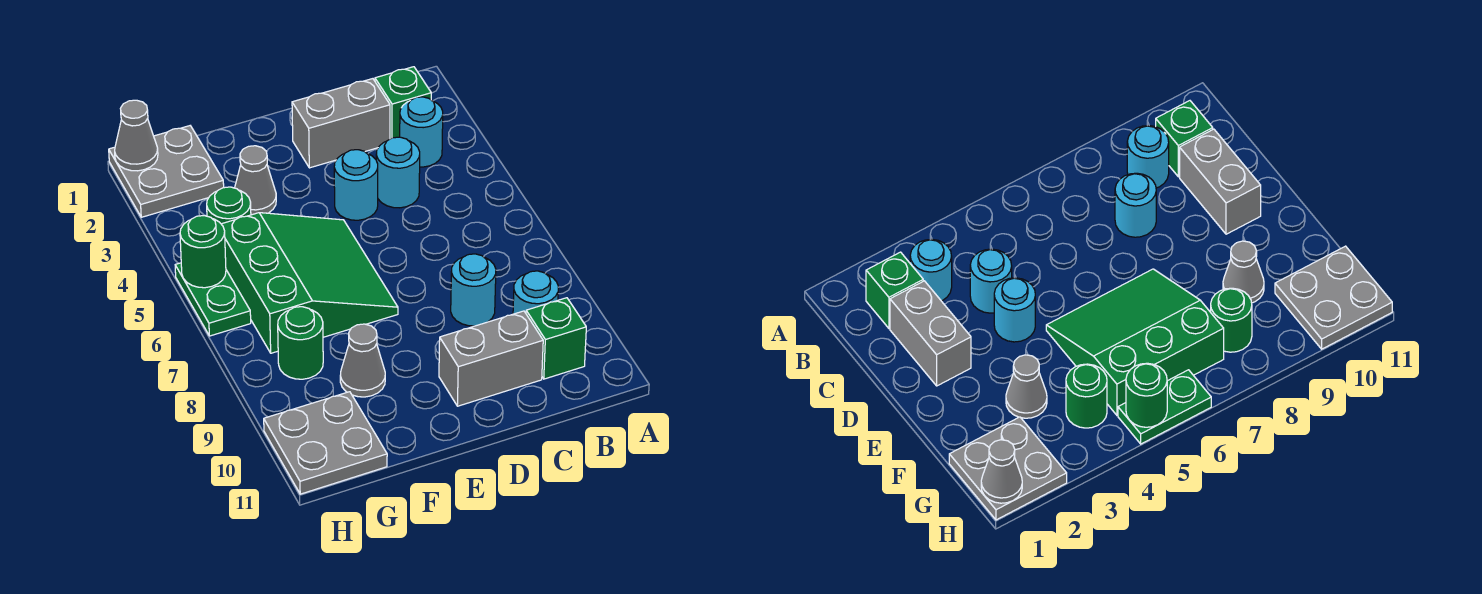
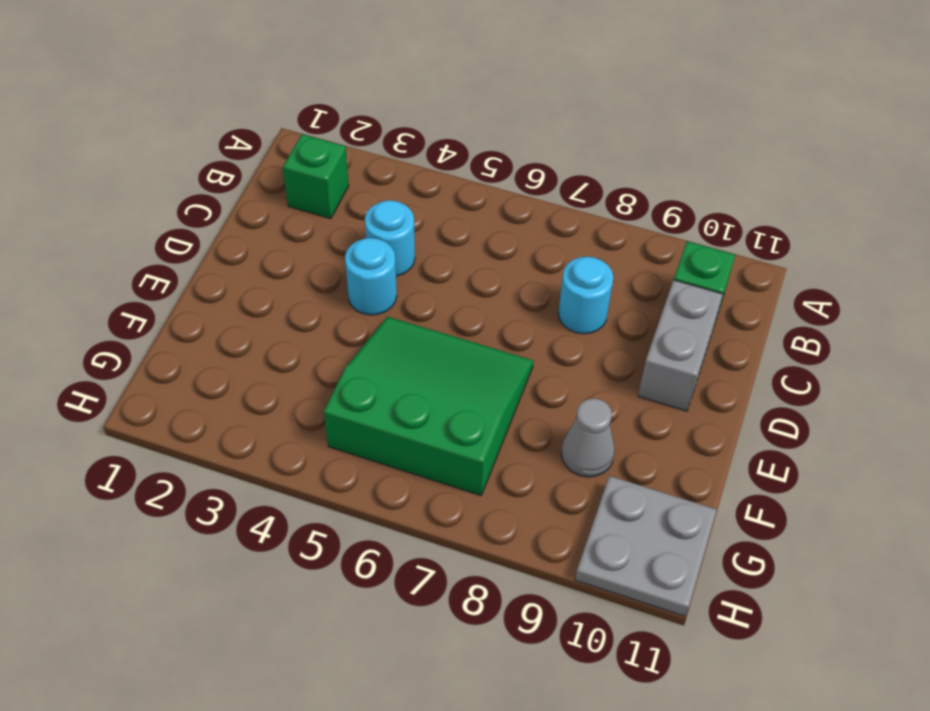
none -> cyan 1x1 round brick [400,97,443,167]
none -> cyan 1x1 round brick [513,271,558,314]
none -> grey 1x2 brick [292,79,390,168]

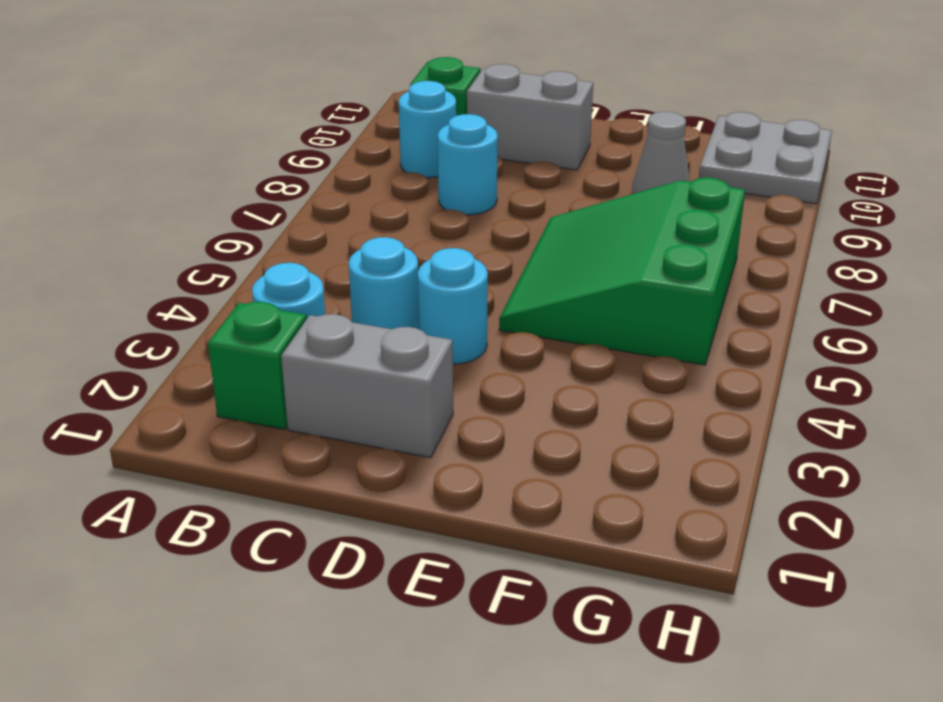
none -> grey 1x1 cone [235,146,276,215]
none -> grey 2x2 plate [109,126,224,217]
none -> green 1x1 round brick [207,187,251,224]

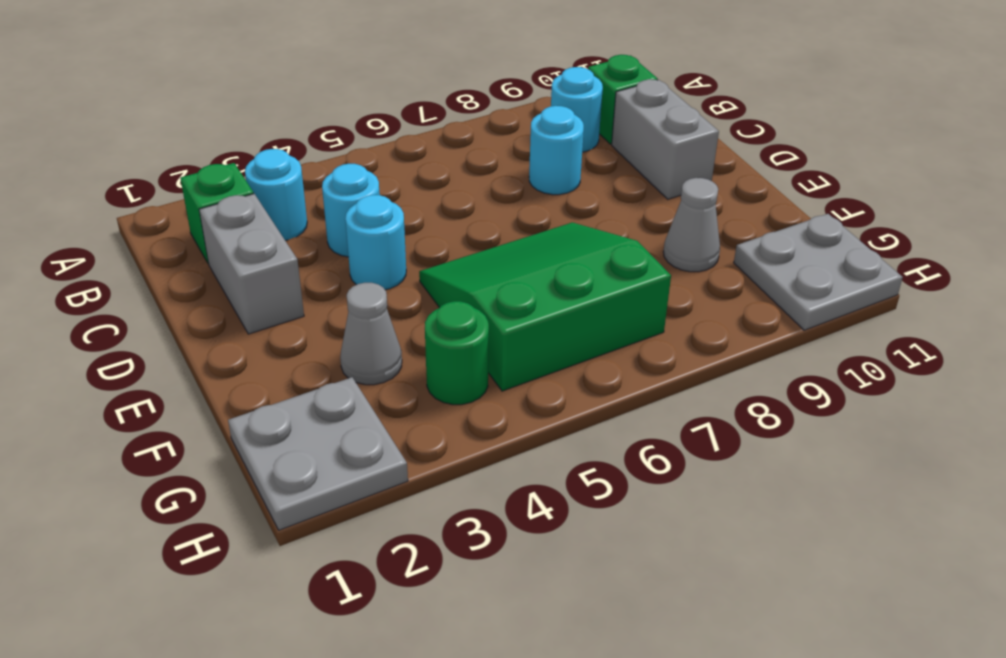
none -> green 1x1 round brick [278,307,323,379]
none -> green 1x2 plate [175,263,251,336]
none -> grey 1x1 cone [115,100,158,171]

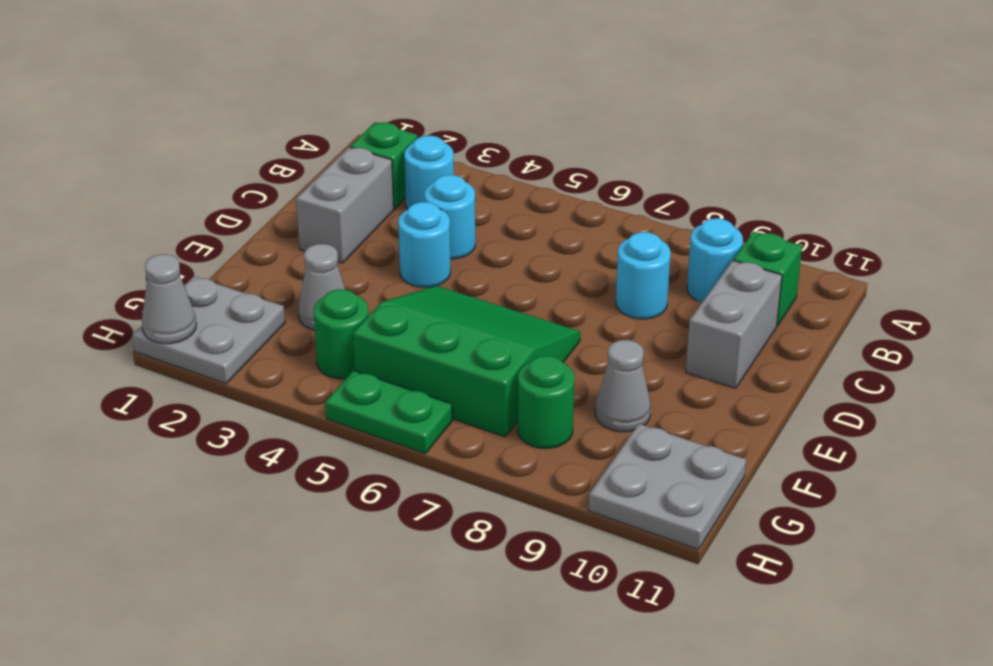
none -> green 1x1 round brick [180,216,226,288]

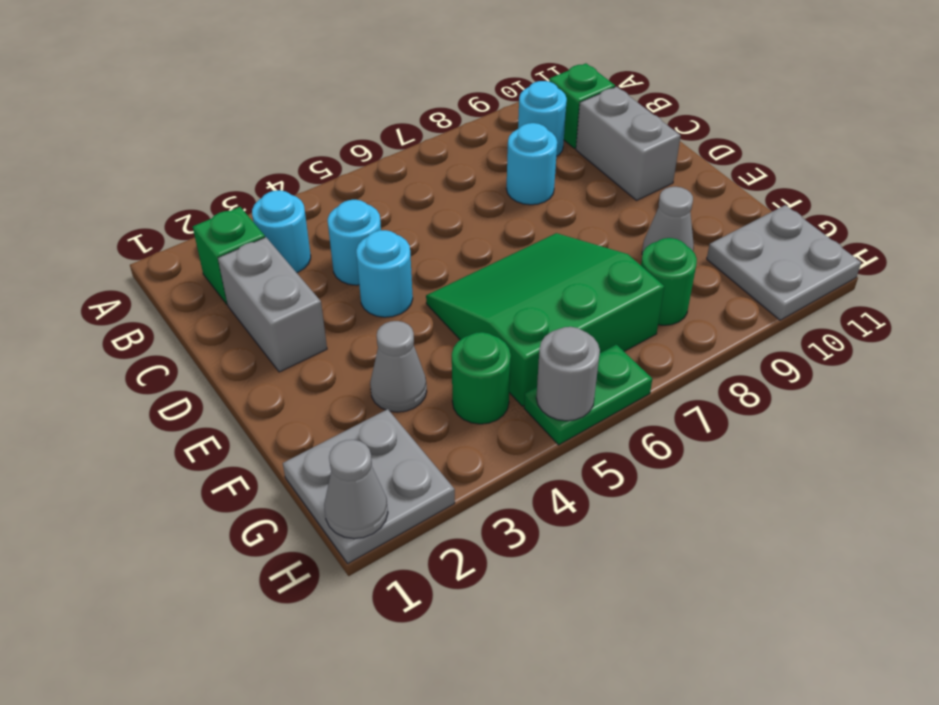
grey 1x1 round brick [536,327,600,421] -> green 1x1 round brick [180,216,226,288]

